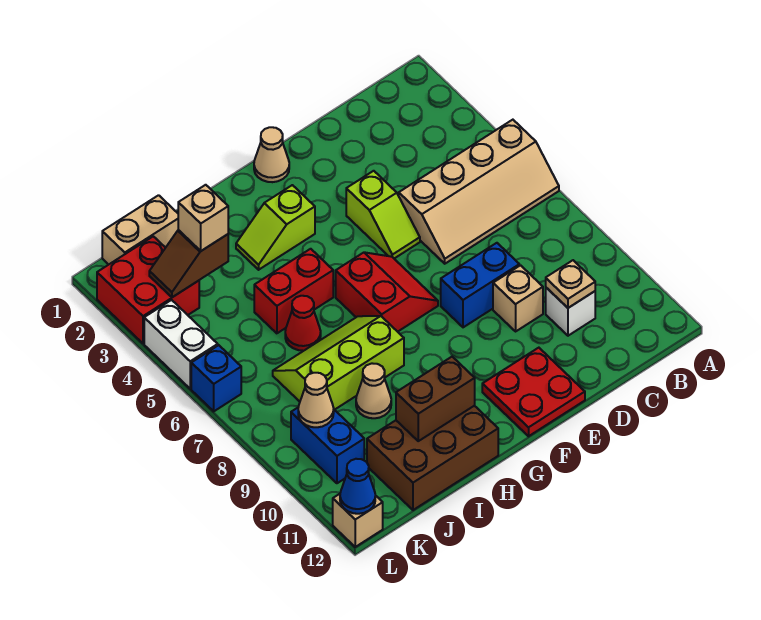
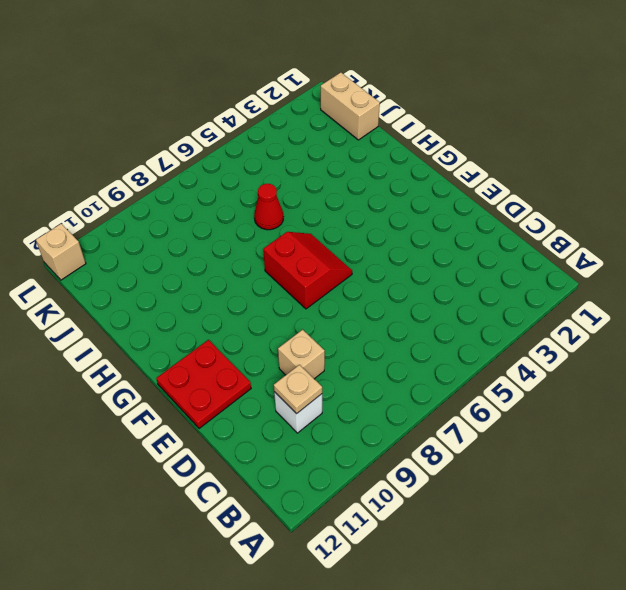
red 2x2 slope [263,232,352,309] -> red 2x2 slope turned to [336,252,438,332]
none -> tan 2x4 slope [399,120,559,264]
none -> blue 1x2 brick [441,243,519,327]
none -> lime 1x2 slope [346,171,420,258]

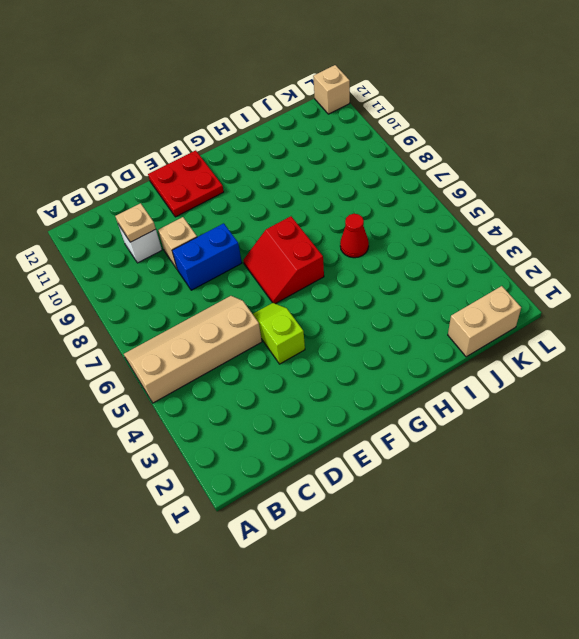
none -> tan 1x1 cone [254,127,289,182]
none -> lime 1x2 slope [236,185,315,270]
none -> red 1x2 brick [254,249,333,333]

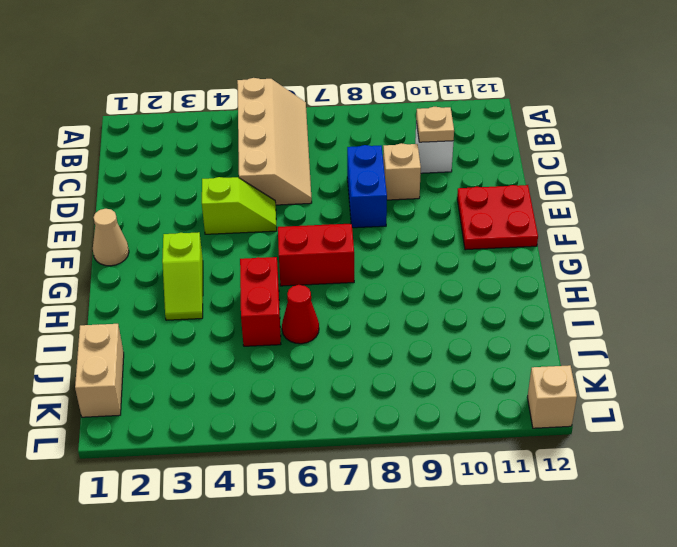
none -> lime 2x3 slope [273,316,404,410]
none -> brown 2x3 brick [367,406,498,510]
none -> tan 1x1 cone [356,363,391,418]

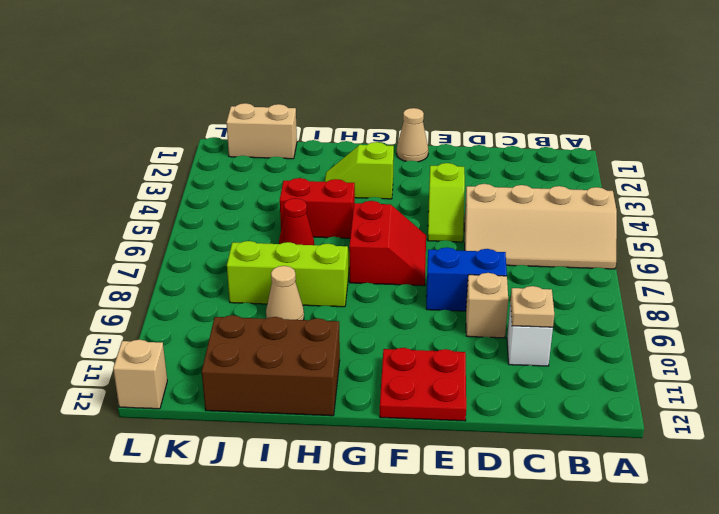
none -> red 2x2 brick [97,236,199,344]
none -> blue 1x2 brick [291,408,364,483]
none -> white 1x2 brick [144,300,218,389]

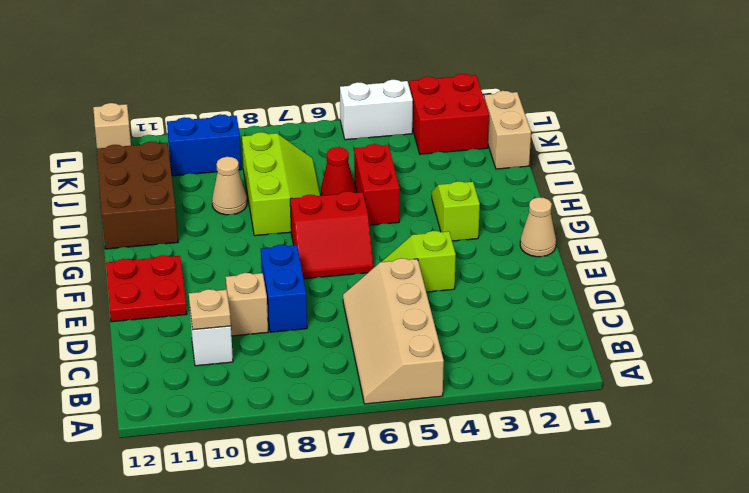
none -> blue 1x1 brick [191,345,241,411]
none -> brown 1x2 brick [396,357,475,441]
none -> brown 1x2 slope [149,230,228,297]

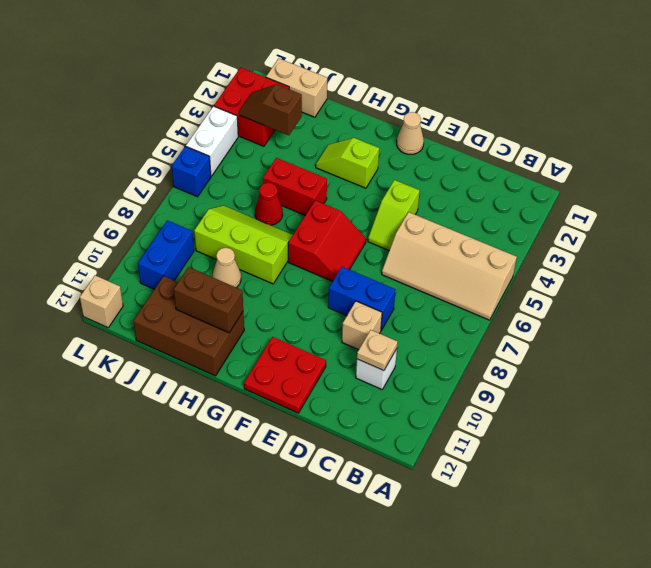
none -> tan 1x1 cone [298,373,334,427]
none -> blue 1x1 cone [340,459,375,514]
none -> tan 1x1 brick [178,185,228,251]

